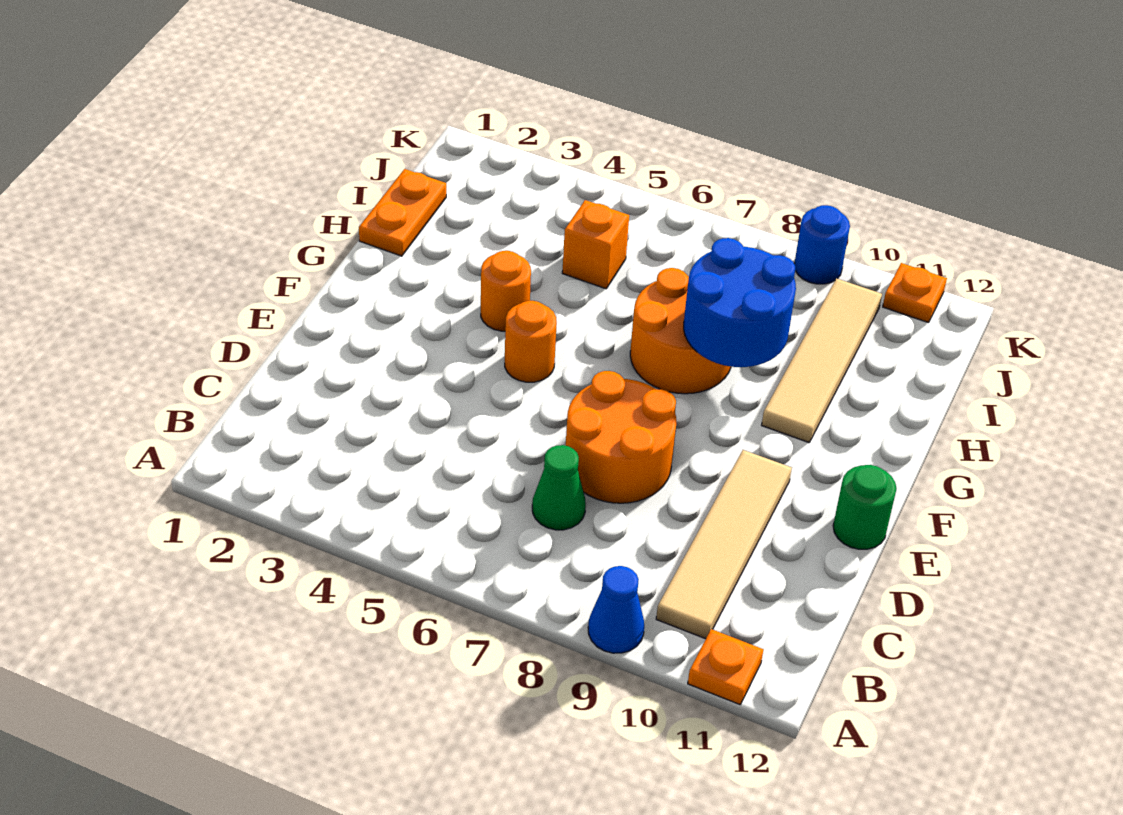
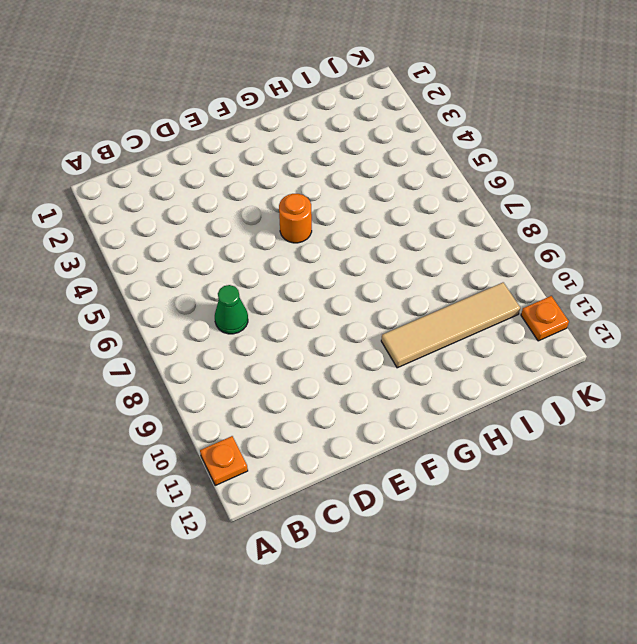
none -> blue 1x1 cone [588,566,644,653]
none -> tan 1x4 tile [656,450,792,639]
none -> orange 2x2 round brick [566,371,676,503]

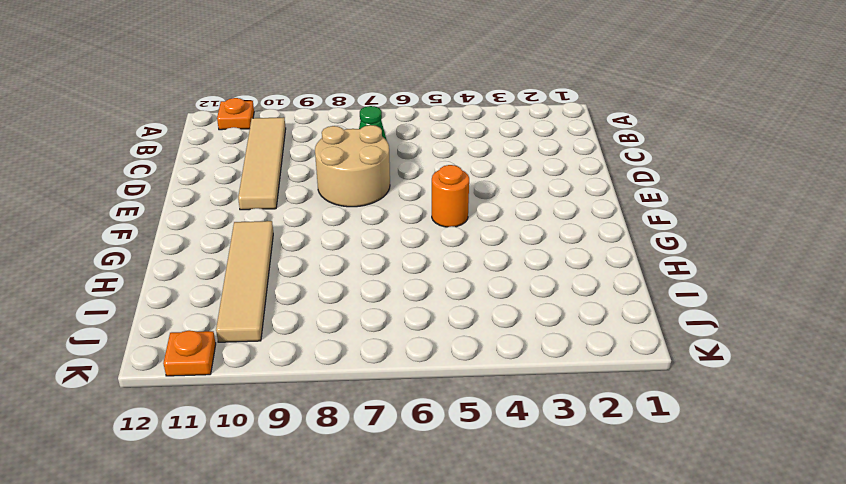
tan 2x2 round brick [315,125,390,207] -> orange 2x2 round brick [566,371,676,503]
none -> blue 1x1 cone [588,566,644,653]
none -> green 1x1 round brick [833,465,897,549]
none -> orange 1x1 round brick [481,251,531,331]

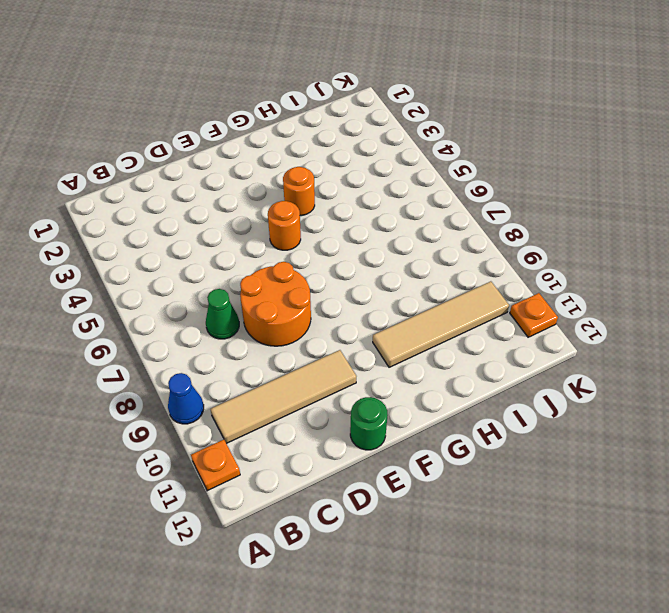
none -> orange 2x2 round brick [630,268,731,394]
none -> orange 1x2 plate [359,169,446,256]
none -> orange 1x1 brick [562,200,629,289]

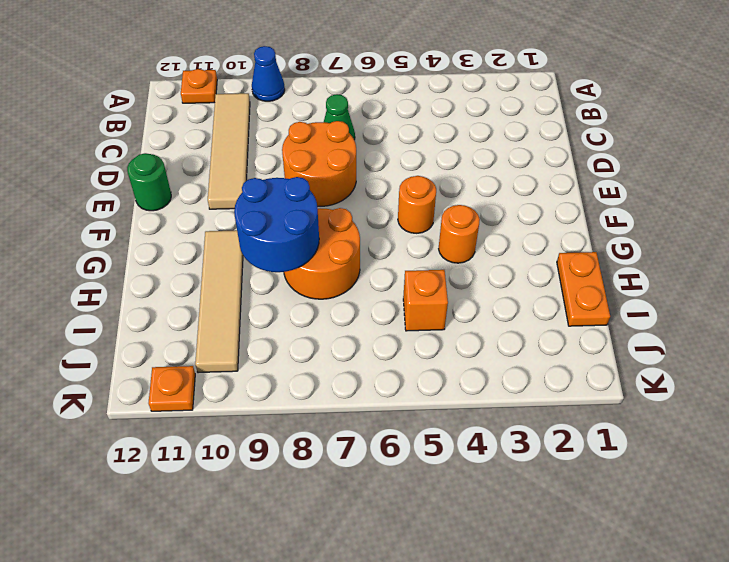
none -> blue 1x1 round brick [794,205,850,284]

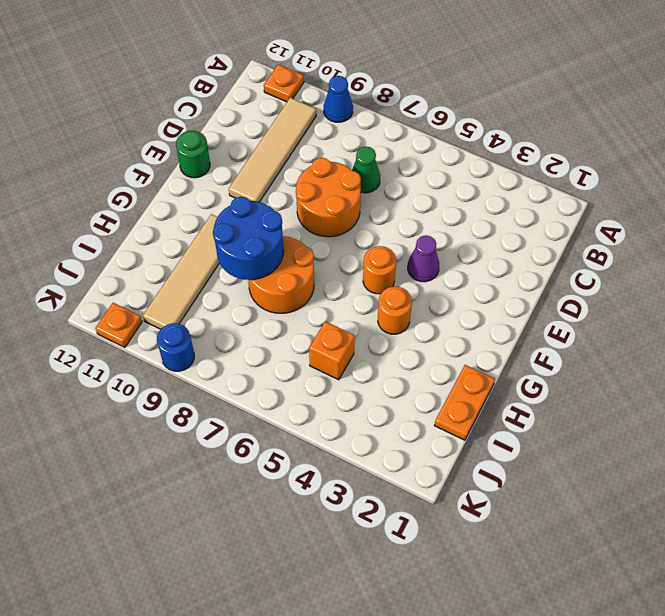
purple 1x1 cone [408,235,439,282] -> none

